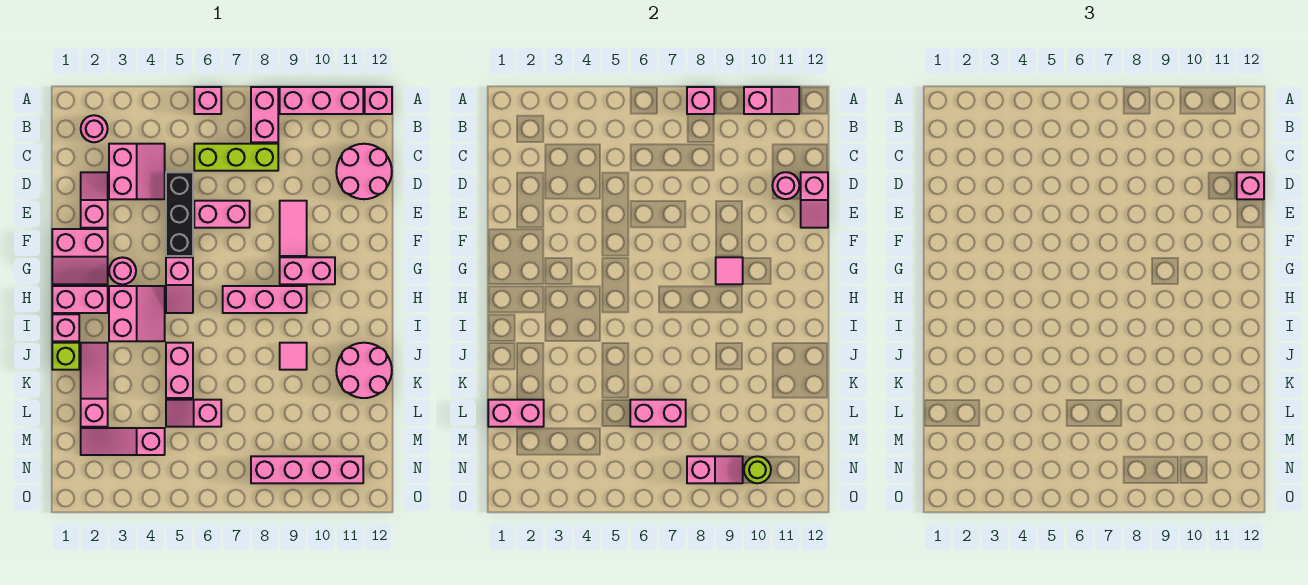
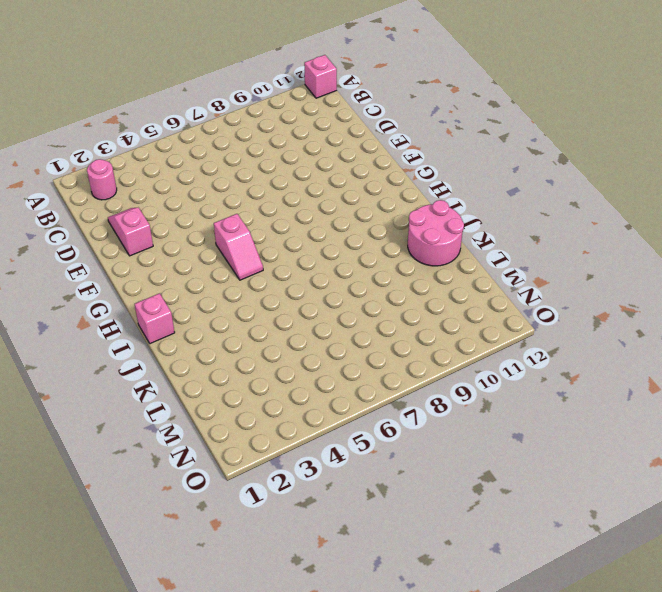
none -> pink 1x1 brick [194,87,221,114]
none -> pink 1x2 brick [251,87,278,142]
none -> pink 1x3 brick [280,87,363,114]
none -> pink 2x2 slope [109,144,165,199]

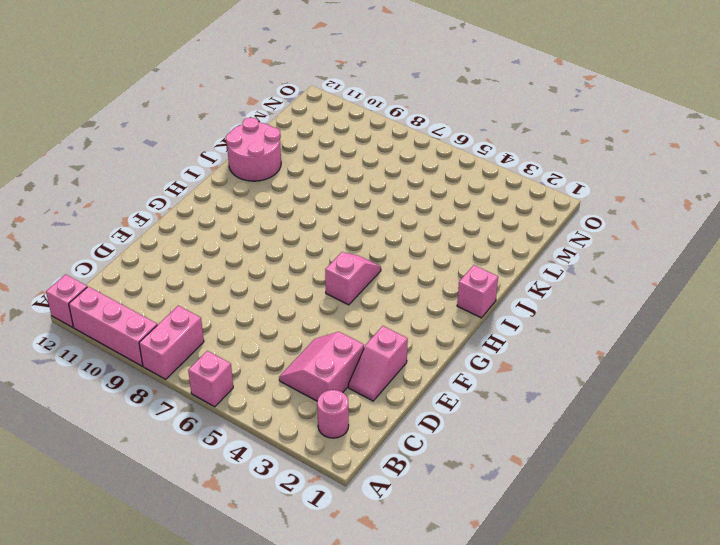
none -> lime 1x3 brick [194,144,278,171]
none -> pink 2x2 round brick [336,144,392,199]
none -> black 1x3 brick [166,172,193,256]
none -> pink 1x2 brick [194,201,250,228]

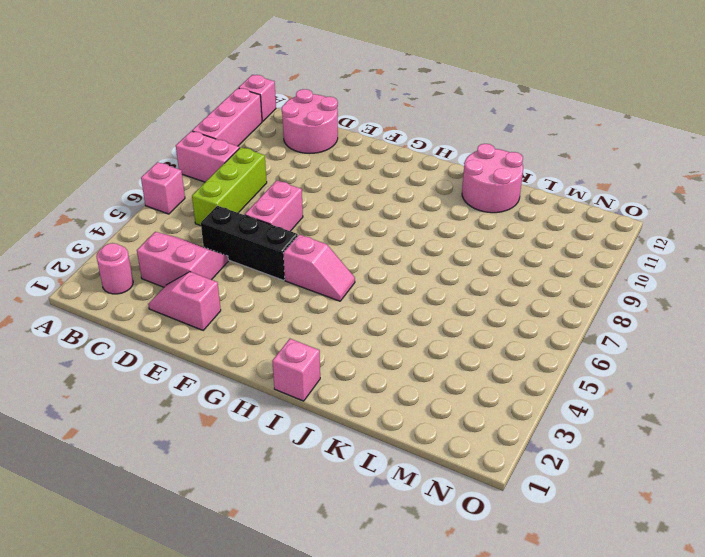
none -> pink 1x2 tile [280,201,307,256]
none -> pink 2x2 slope [52,229,108,284]
none -> pink 1x1 round brick [109,257,136,284]
none -> pink 1x2 brick [280,257,335,284]

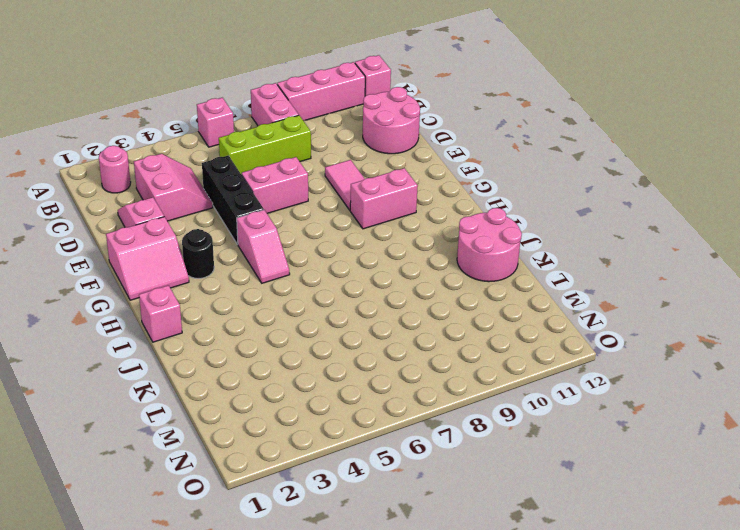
black 1x1 round brick [182,229,214,278] -> pink 1x1 round brick [109,257,136,284]
none -> pink 1x2 brick [52,286,108,313]
none -> pink 2x2 slope [109,286,165,341]
none -> pink 1x3 brick [223,286,307,313]
none -> lime 1x1 brick [52,343,79,370]

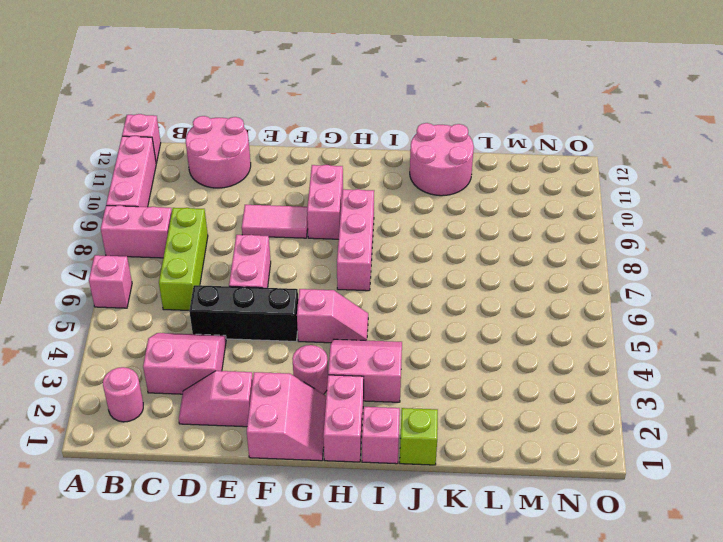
none -> pink 1x3 slope [81,343,108,427]
none -> pink 1x2 brick [166,343,193,398]
none -> pink 1x1 tile [280,343,307,370]
none -> pink 1x2 slope [166,400,221,427]

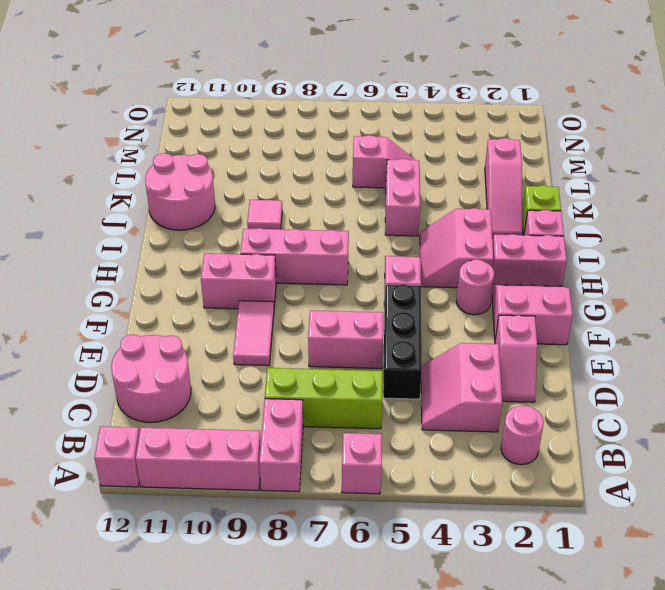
none -> pink 1x3 slope [81,428,165,455]
none -> pink 1x4 brick [251,456,363,483]
none -> pink 1x1 brick [687,87,714,114]
none -> pink 1x2 slope [744,87,799,114]

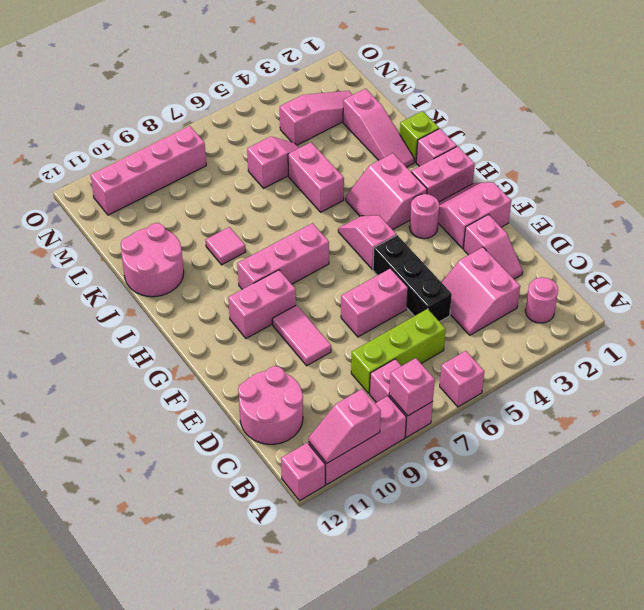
none -> pink 1x1 round brick [772,172,799,199]
none -> pink 1x2 slope [801,172,828,228]
none -> pink 1x1 tile [716,257,743,284]
none -> pink 1x2 brick [488,400,544,427]

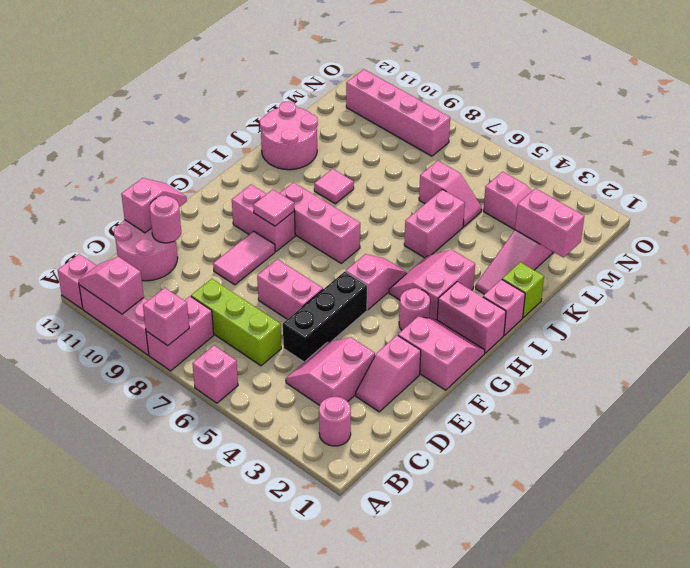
none -> pink 1x2 brick [630,400,686,427]
none -> pink 1x2 slope [687,456,743,483]
none -> lime 1x1 round brick [744,456,771,483]
none -> pink 1x1 brick [1237,172,1264,199]

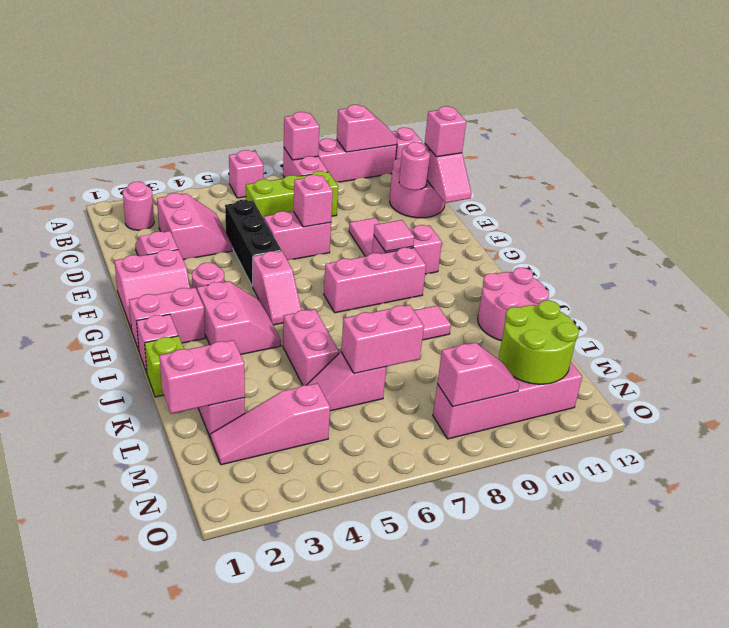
pink 1x1 brick [293,174,333,227] -> none
lime 2x2 round brick [499,300,579,384] -> lime 1x1 round brick [744,456,771,483]

